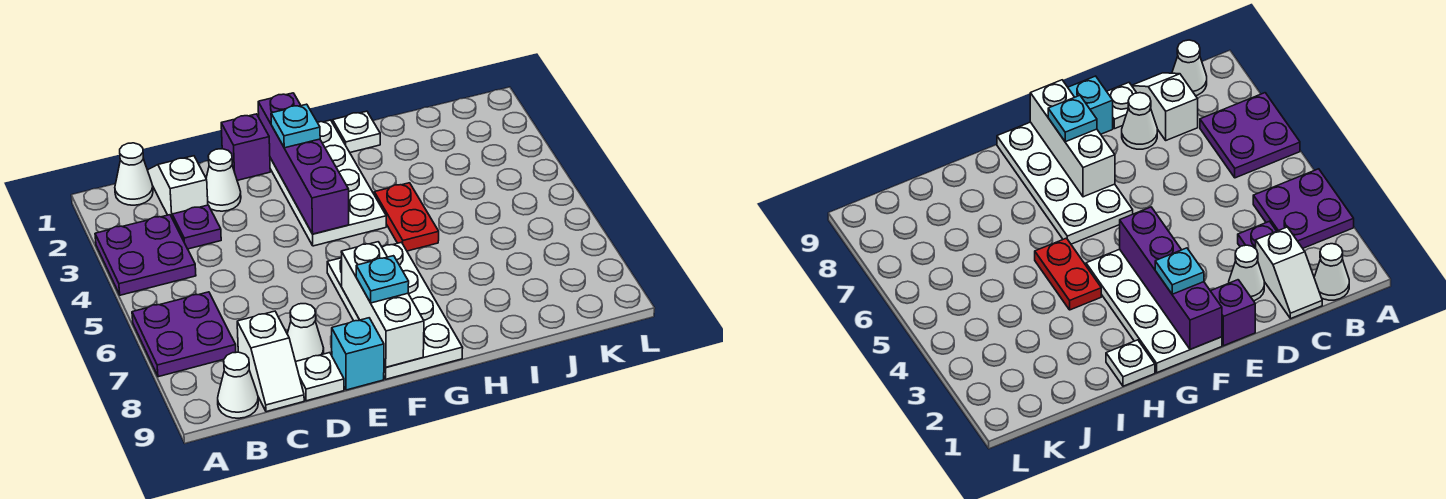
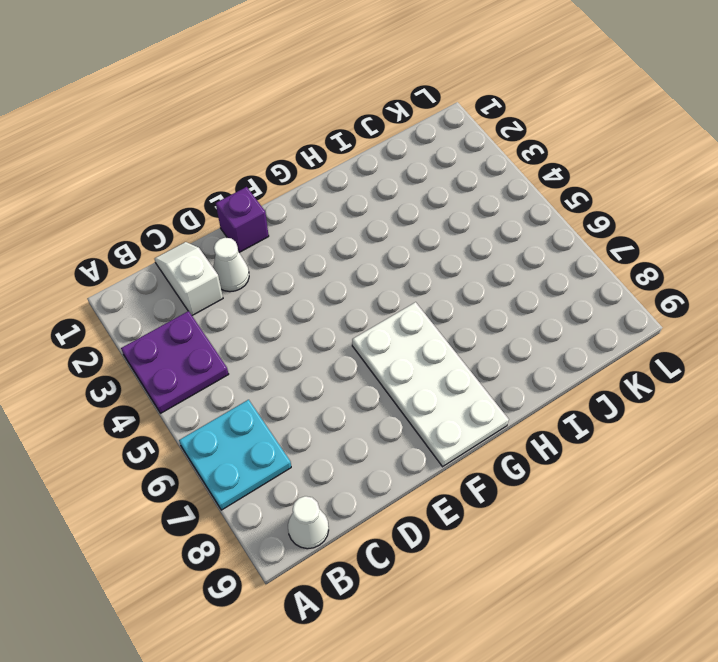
cyan 2x2 plate [179,400,291,510] -> purple 2x2 plate [132,292,236,377]
none -> white 1x1 cone [115,143,153,205]
none -> purple 1x1 plate [172,205,221,249]
none -> white 1x2 slope [237,311,304,412]

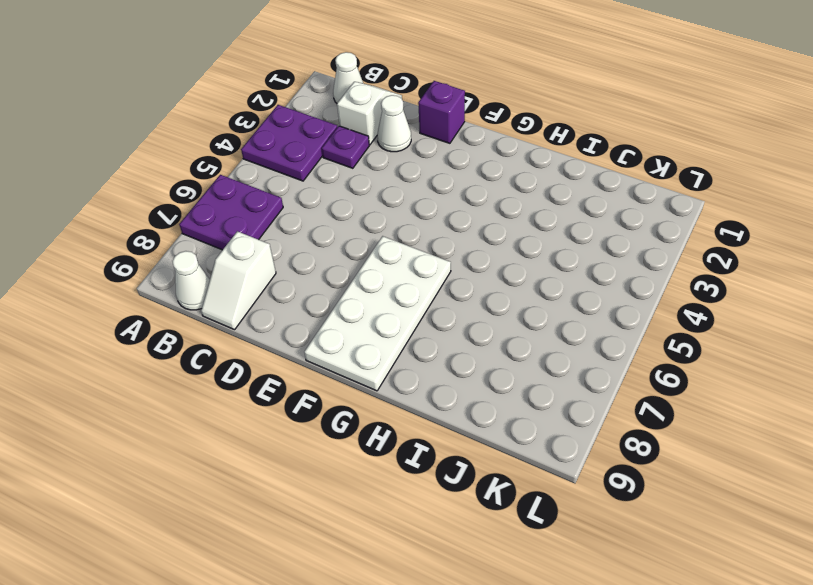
none -> white 1x1 cone [287,304,324,361]
none -> white 1x1 plate [296,353,344,401]
none -> cyan 1x1 brick [332,318,384,390]

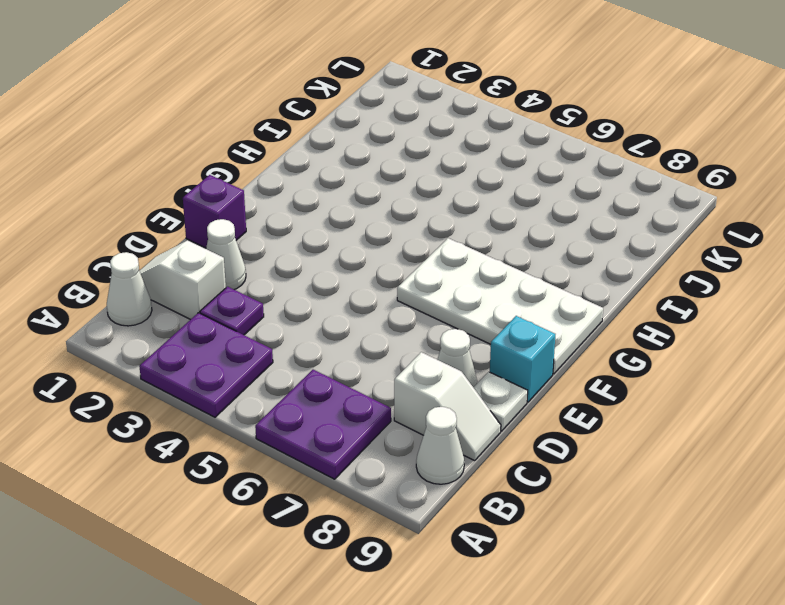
none -> white 2x4 plate [270,120,386,246]
none -> white 1x1 plate [333,111,380,152]
none -> red 1x2 plate [374,183,439,251]

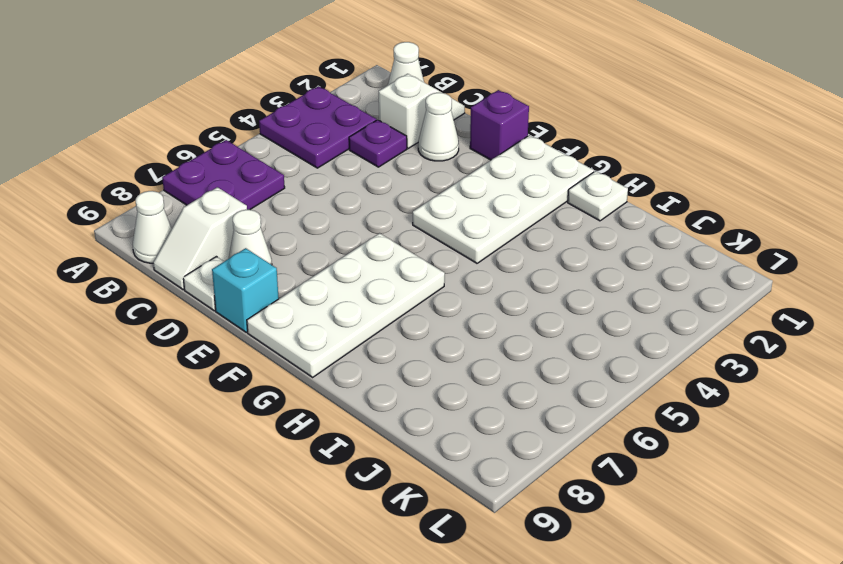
none -> red 1x2 plate [374,183,439,251]
none -> purple 1x4 brick [258,93,349,234]
none -> white 1x3 brick [341,242,424,367]

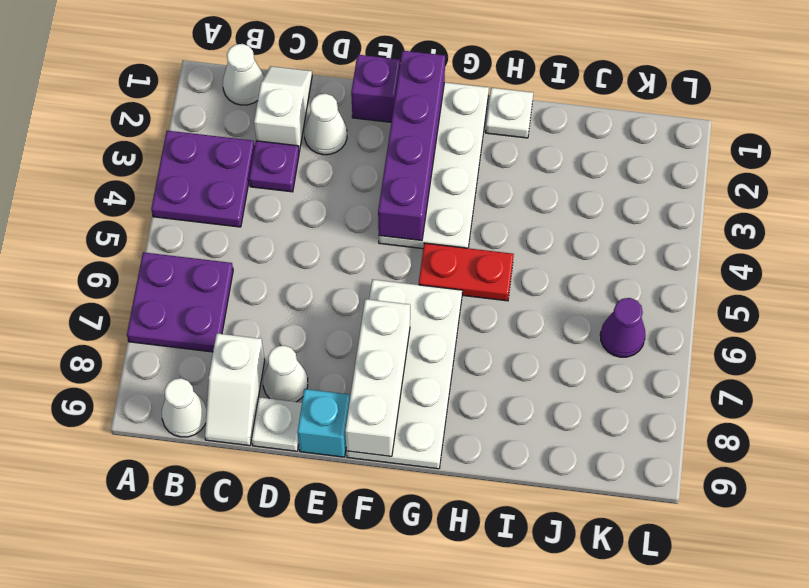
red 1x2 plate [419,243,514,301] -> red 1x2 plate turned to [374,183,439,251]
purple 1x1 cone [600,298,646,357] -> none
none -> cyan 1x1 plate [271,104,320,148]
none -> cyan 1x1 plate [356,256,409,303]

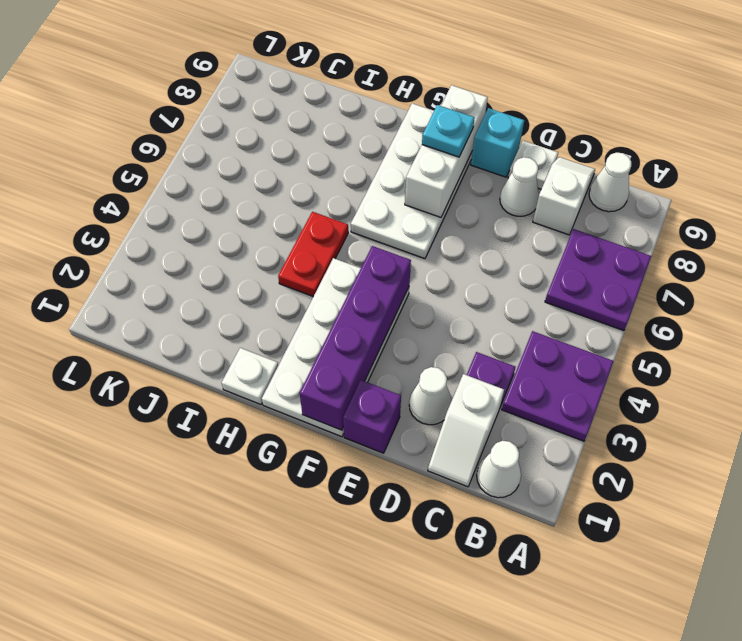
none -> cyan 1x1 plate [271,104,320,148]

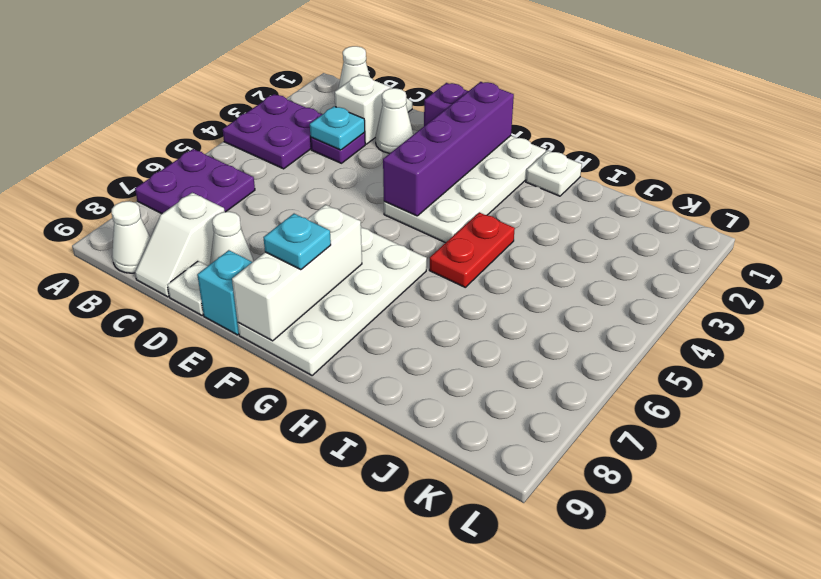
cyan 1x1 plate [310,106,365,150] -> cyan 1x1 plate moved to [271,104,320,148]

